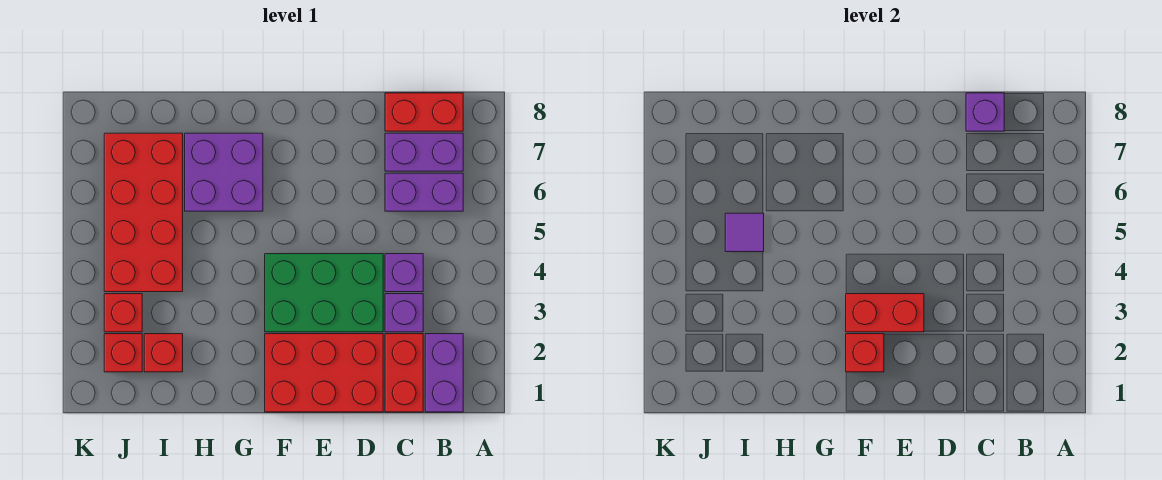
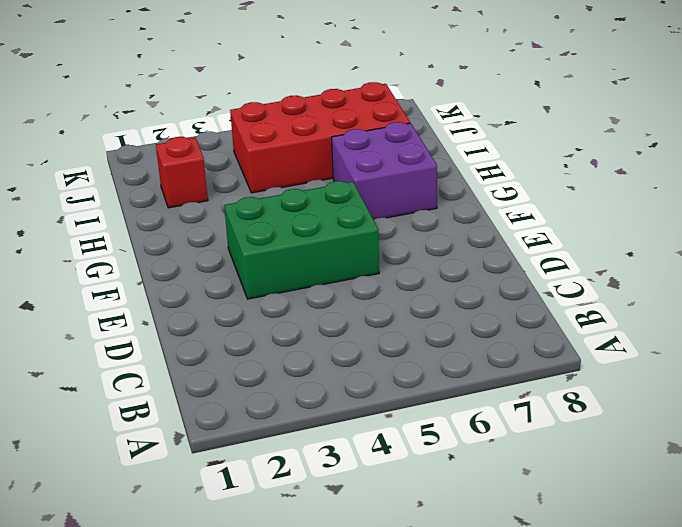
green 2x3 brick [224,181,379,299] -> green 2x3 brick turned to [265,254,383,332]
none -> purple 1x2 brick [425,334,463,412]
none -> purple 1x2 brick [385,173,463,211]
none -> purple 1x2 brick [385,133,463,171]

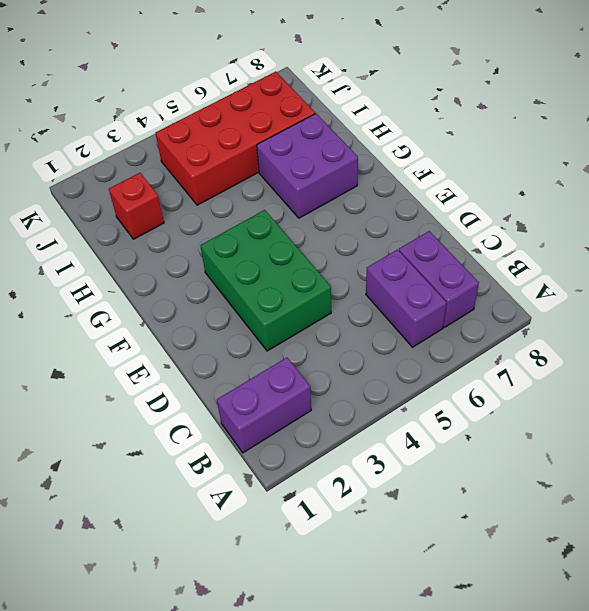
none -> red 1x2 brick [385,93,463,131]
none -> red 1x2 brick [385,334,423,412]
none -> purple 1x1 brick [385,294,423,332]

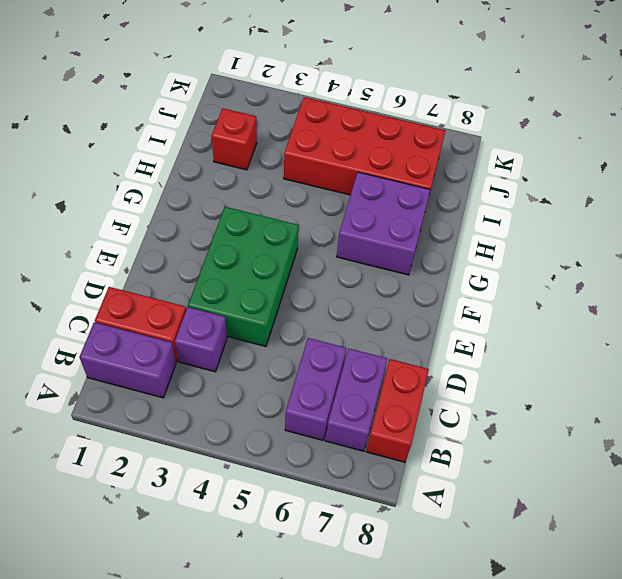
none -> purple 1x1 brick [385,254,423,292]
none -> red 2x3 brick [265,334,383,412]
none -> red 1x1 brick [104,334,142,372]

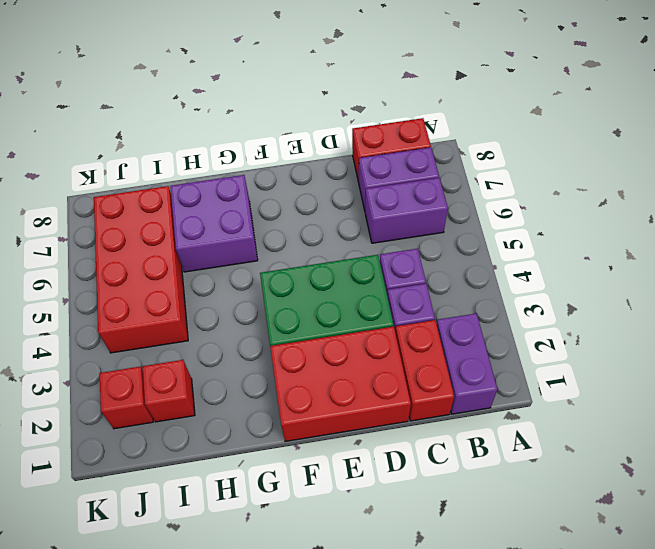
none -> red 1x1 brick [104,294,142,332]
none -> purple 1x1 brick [966,93,1004,131]
none -> red 1x2 brick [846,294,924,332]

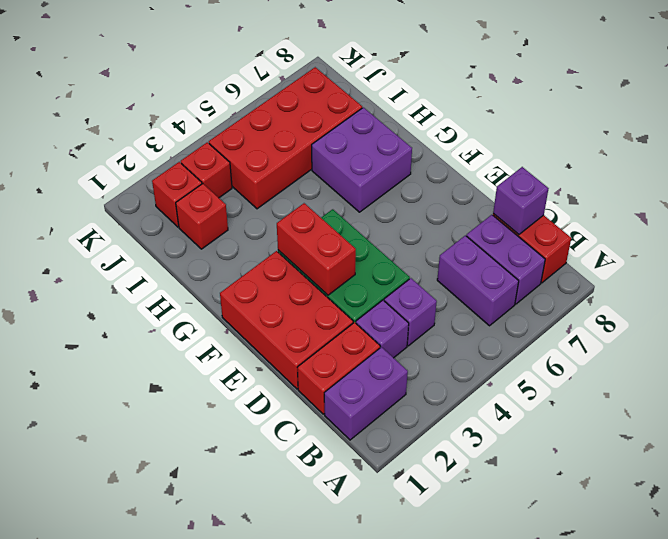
none -> red 1x1 brick [846,334,884,372]
none -> purple 1x1 tile [725,213,764,252]

